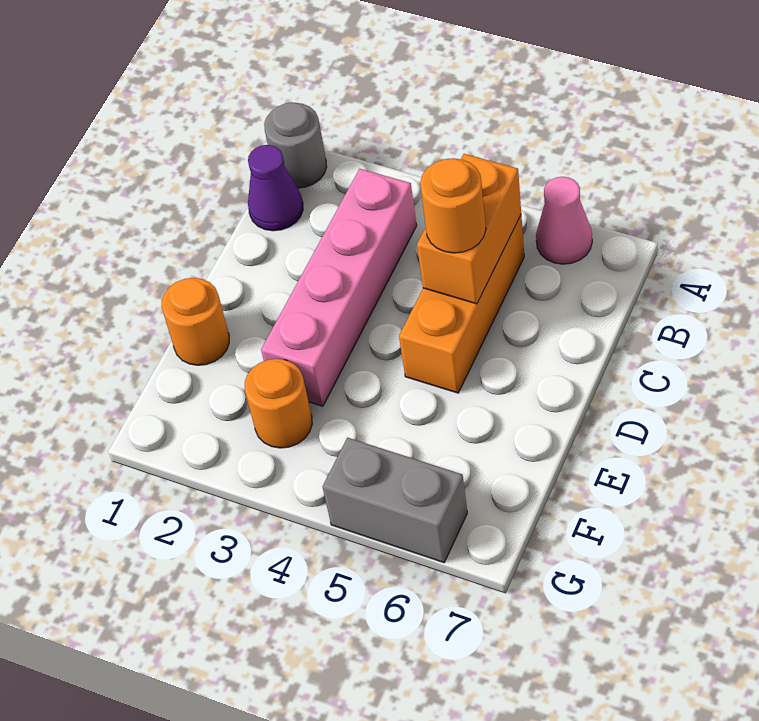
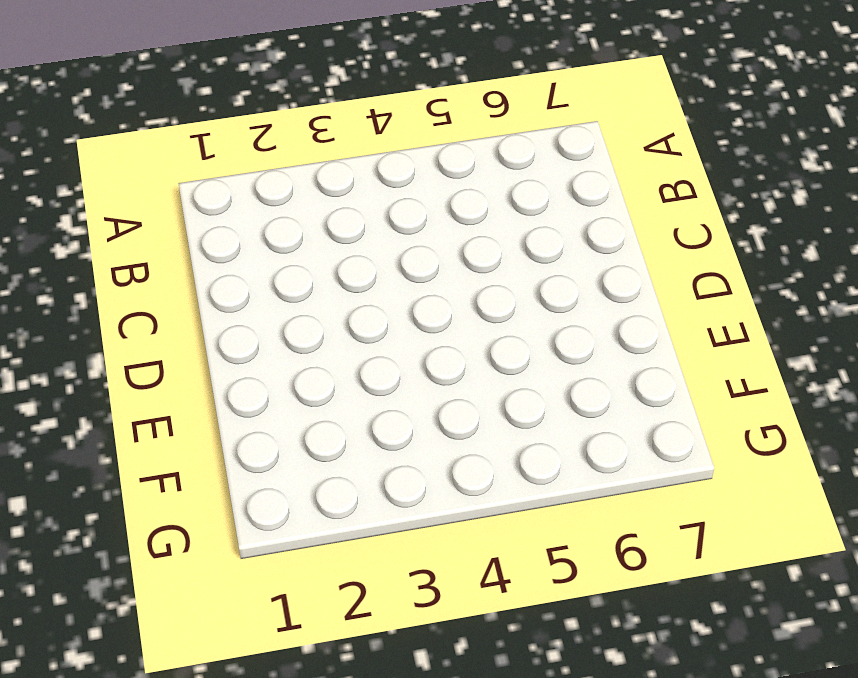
none -> grey 1x1 round brick [264,102,327,188]
none -> pink 1x1 cone [536,177,592,264]

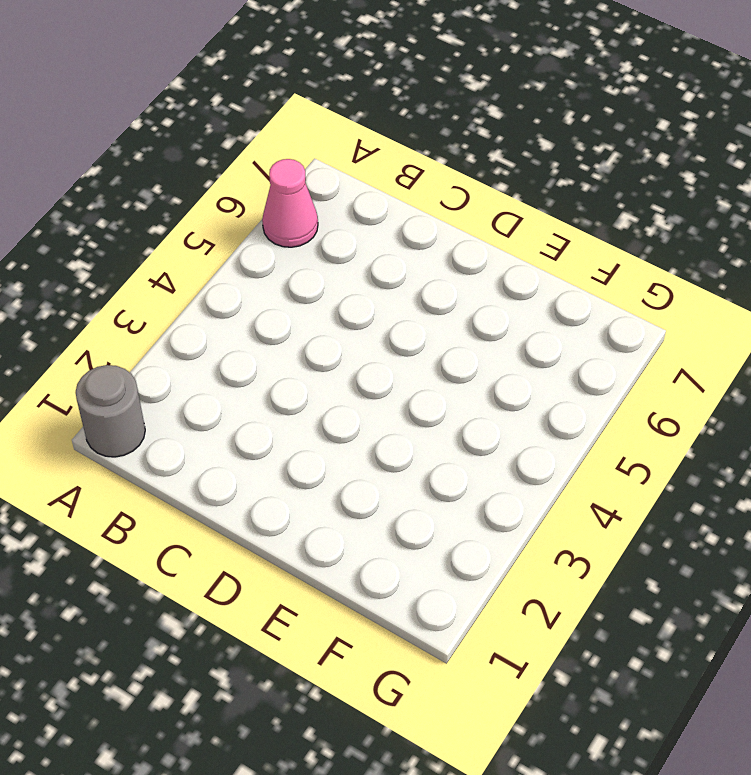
none -> purple 1x1 cone [248,145,303,231]
none -> pink 1x4 brick [261,169,417,406]

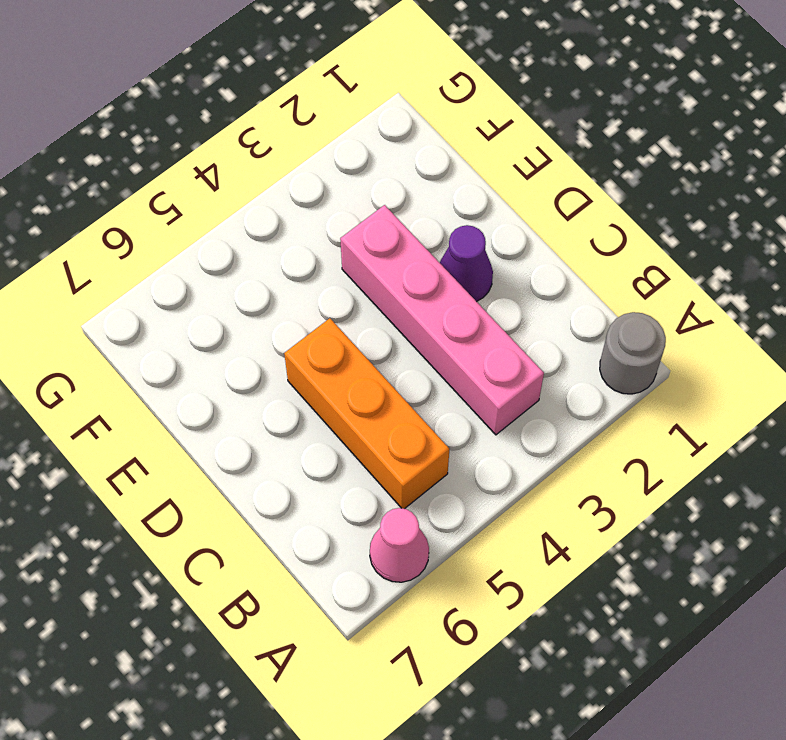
purple 1x1 cone [440,225,493,302] -> purple 1x1 cone moved to [248,145,303,231]
none -> orange 1x1 round brick [162,278,229,365]
none -> orange 1x1 round brick [245,359,312,448]

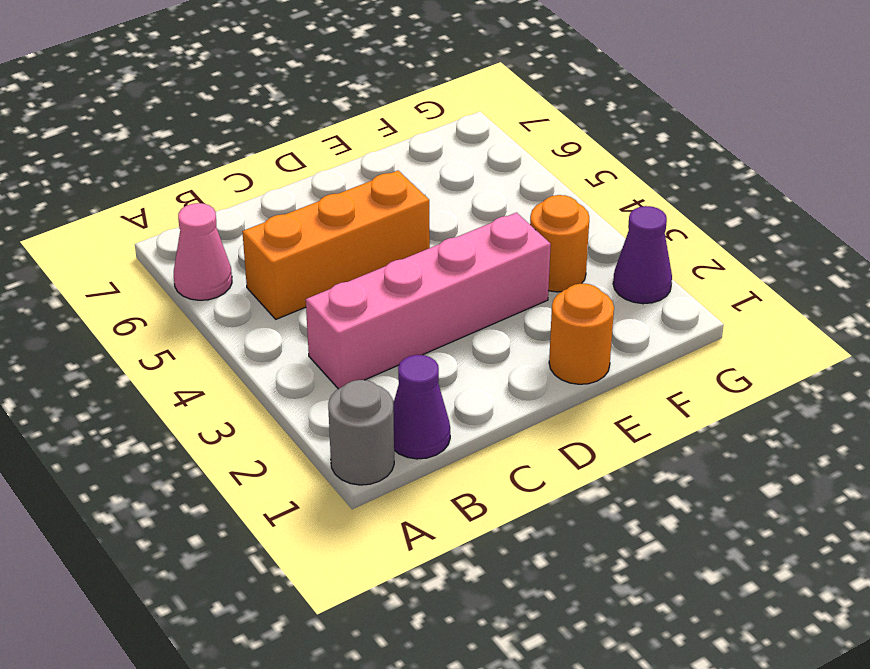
purple 1x1 cone [613,206,672,304] -> none
none -> grey 1x2 brick [323,438,467,563]
none -> orange 1x2 brick [417,154,521,304]

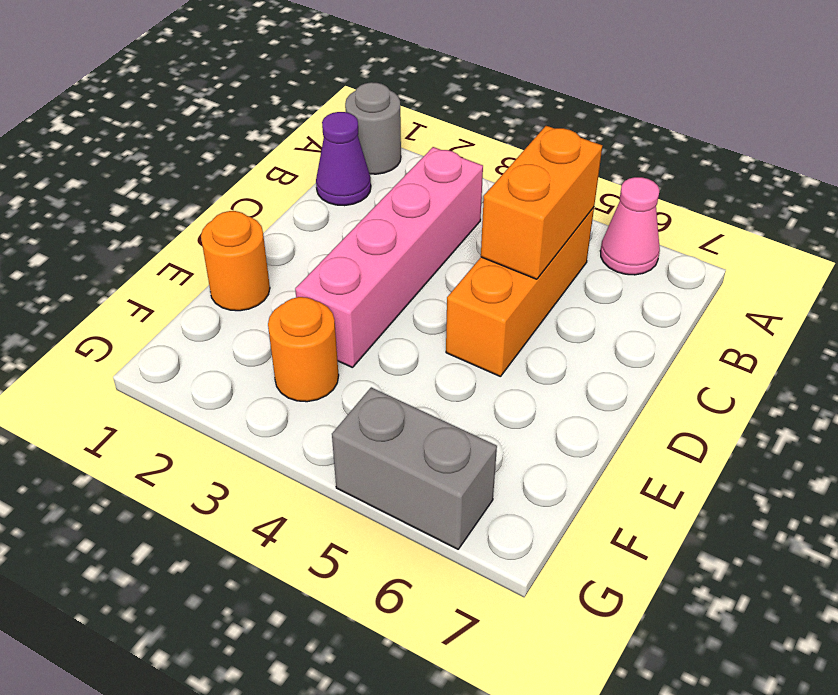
none -> orange 1x1 round brick [420,158,486,253]

